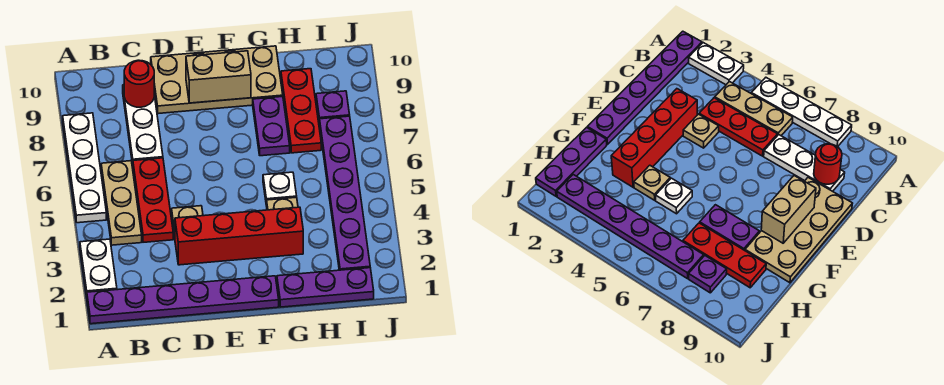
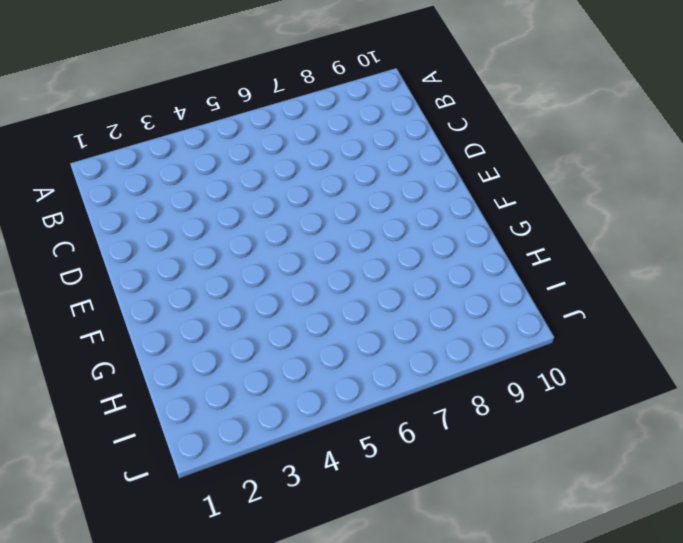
none -> purple 1x6 plate [87,276,279,324]
none -> white 1x2 plate [80,239,117,297]
none -> white 1x4 plate [63,113,106,223]

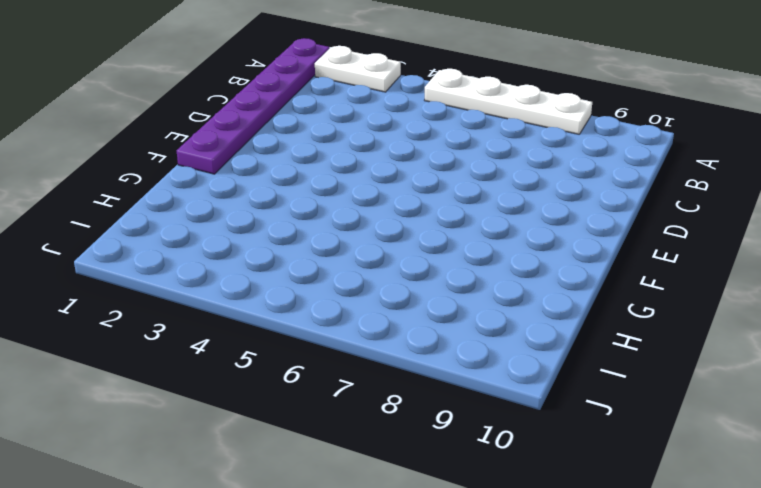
none -> tan 1x3 plate [101,161,142,245]
none -> red 1x3 plate [133,158,173,242]
none -> white 1x3 plate [123,85,163,164]

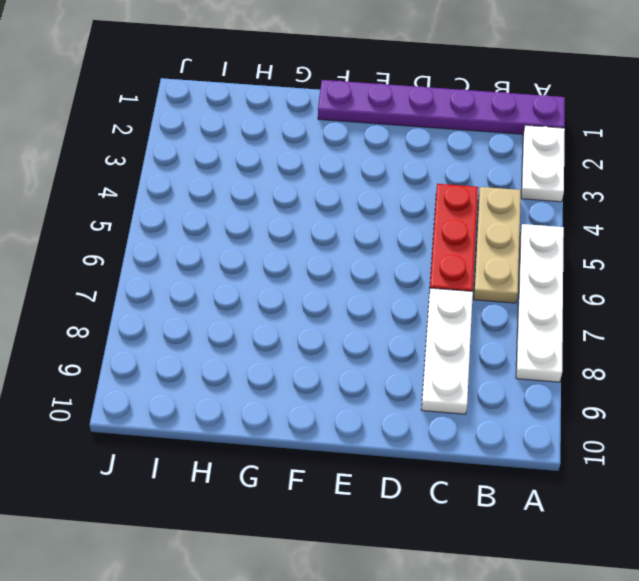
none -> red 1x4 brick [175,207,303,265]
none -> tan 1x1 plate [172,206,203,237]
none -> tan 2x4 plate [151,46,283,114]

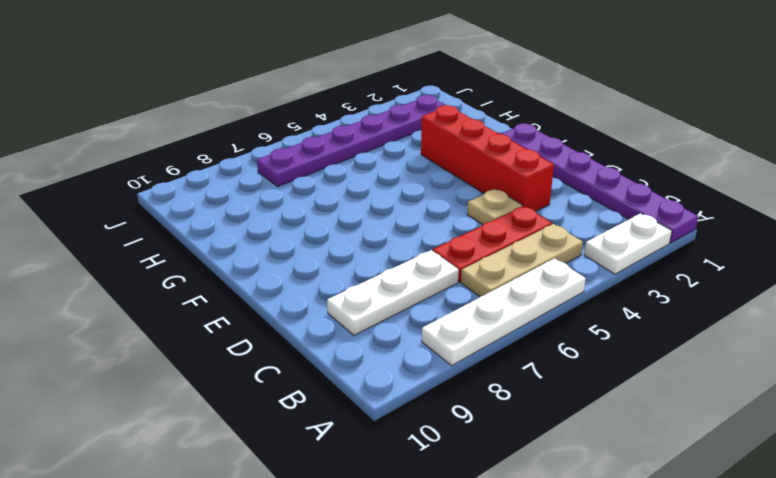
none -> tan 2x4 plate [151,46,283,114]
none -> purple 1x3 plate [277,268,374,307]
none -> tan 1x1 plate [267,197,298,210]

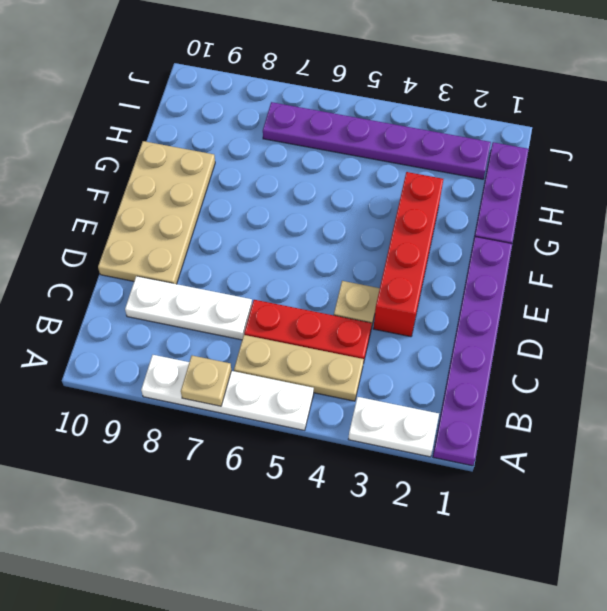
tan 1x1 plate [181,356,231,406] -> tan 1x1 plate moved to [267,197,298,210]
none -> white 1x1 plate [263,172,297,206]
none -> purple 1x2 plate [253,97,290,156]
none -> red 1x3 plate [281,69,321,153]

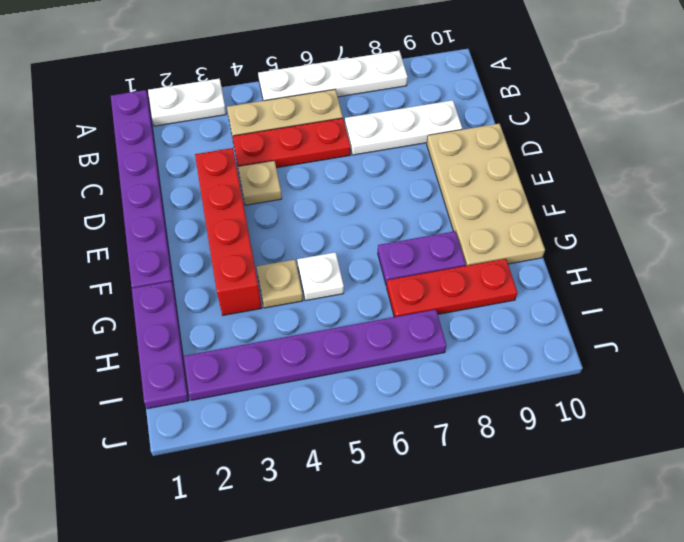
none -> purple 1x1 plate [316,91,350,125]
none -> red 1x1 round brick [124,60,154,107]
none -> tan 1x2 brick [186,51,251,103]

